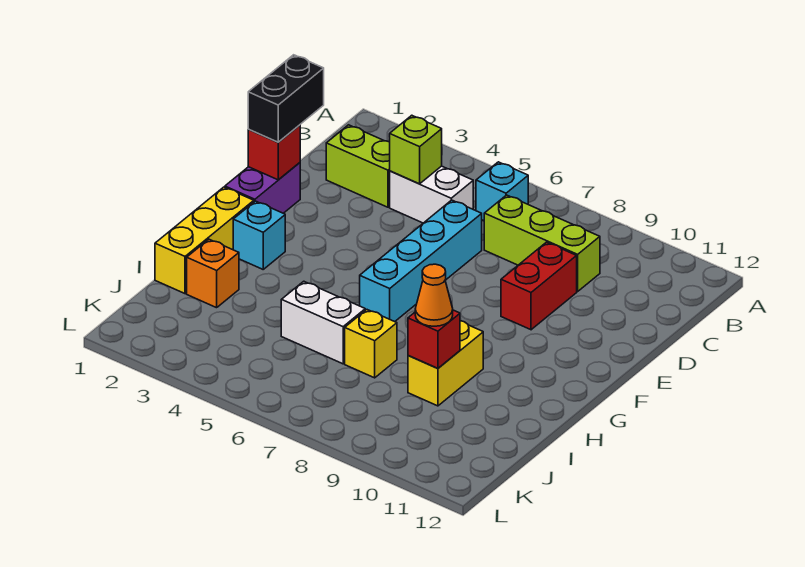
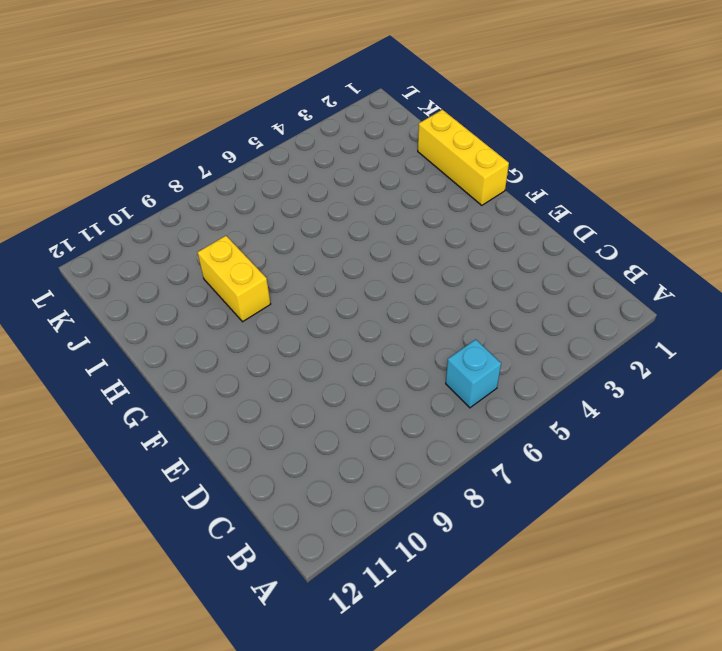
none -> lime 1x2 brick [326,125,390,207]
none -> white 1x2 brick [390,166,473,223]
none -> lime 1x3 brick [484,195,600,292]

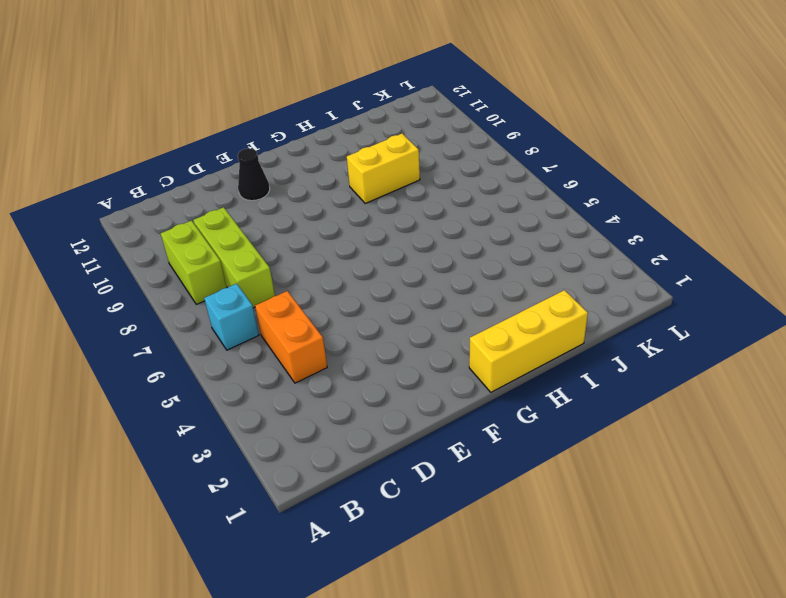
lime 1x2 brick [161,221,227,304] -> lime 1x2 brick moved to [326,125,390,207]
orange 1x2 brick [255,291,327,383] -> white 1x2 brick [390,166,473,223]
black 1x1 cone [238,148,270,201] -> none
none -> cyan 1x4 brick [360,200,482,322]
none -> red 1x2 brick [501,242,577,330]
none -> purple 1x2 brick [225,163,300,213]

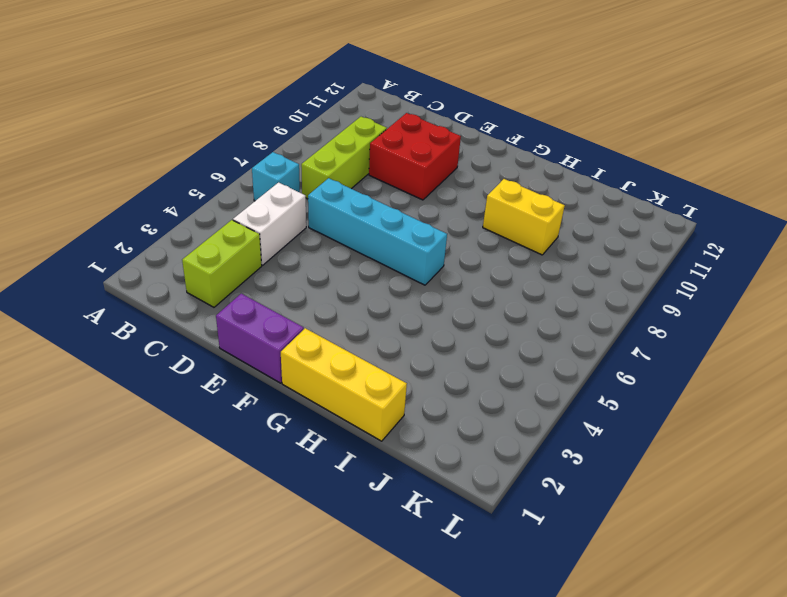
red 2x2 brick [369,113,461,200] -> red 1x2 brick [501,242,577,330]
none -> cyan 1x1 brick [233,201,285,269]
none -> orange 1x1 brick [187,239,239,308]
none -> white 1x2 brick [281,281,365,364]

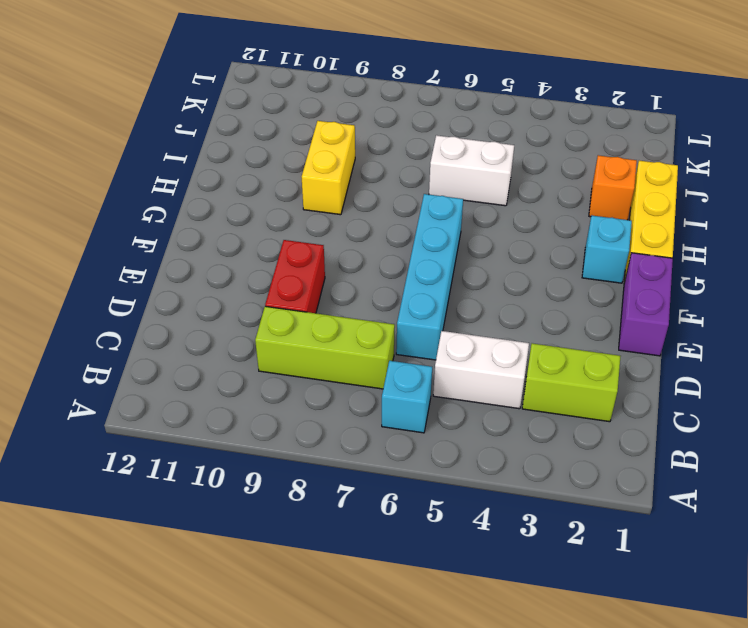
none -> yellow 1x1 brick [345,310,397,378]
none -> lime 1x1 brick [390,115,442,184]
none -> red 1x1 brick [248,125,300,180]

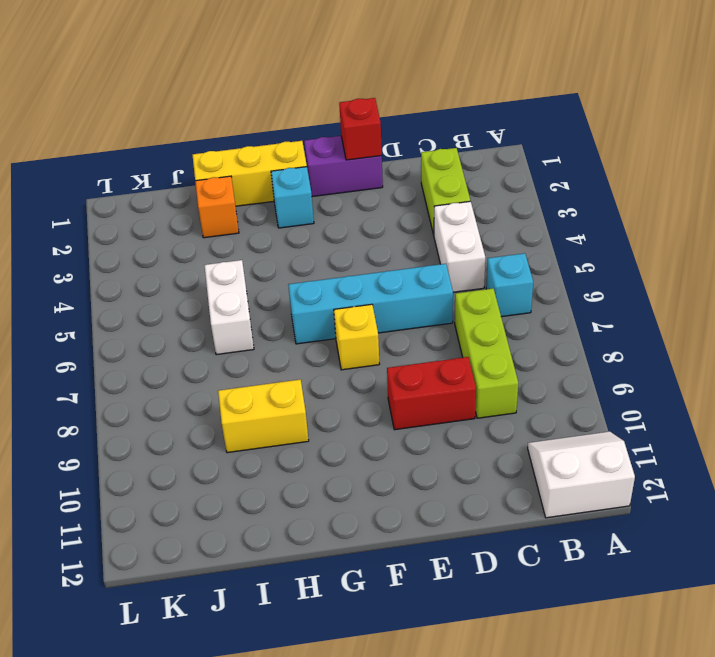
white 2x2 slope [528,432,635,518] -> none
yellow 1x1 brick [334,304,379,370] -> yellow 1x1 brick moved to [345,310,397,378]
none -> lime 1x1 brick [390,115,442,184]
none -> red 1x1 brick [408,310,460,368]
none -> black 1x2 brick [248,55,324,142]

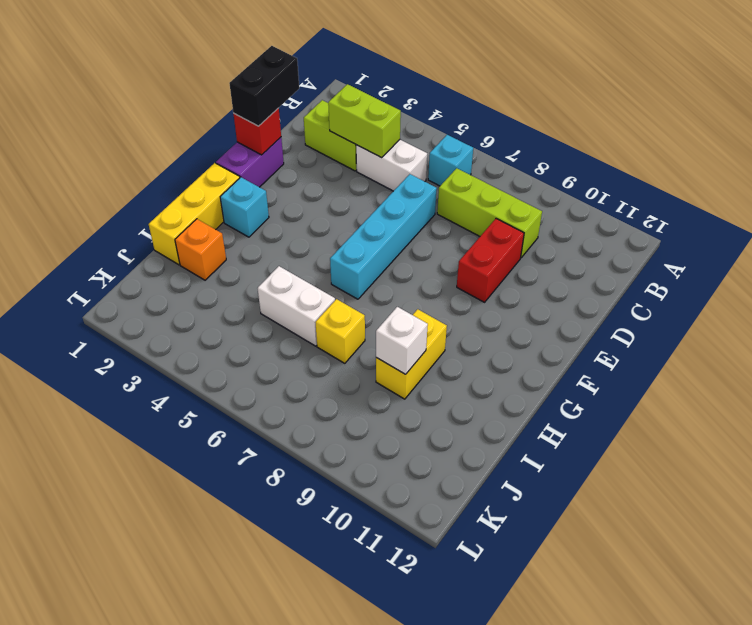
lime 1x2 brick [328,84,401,158] -> lime 1x1 brick [390,115,442,184]
white 1x1 brick [376,307,428,374] -> red 1x1 brick [408,310,460,368]
none -> orange 1x1 cone [415,264,453,326]

